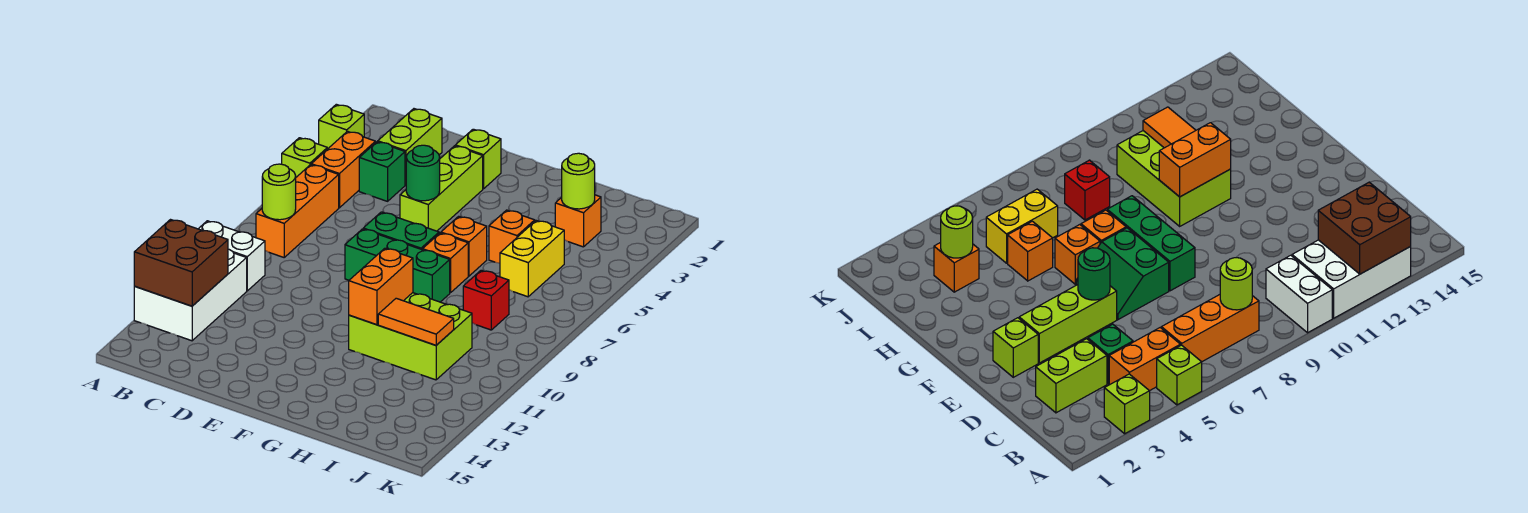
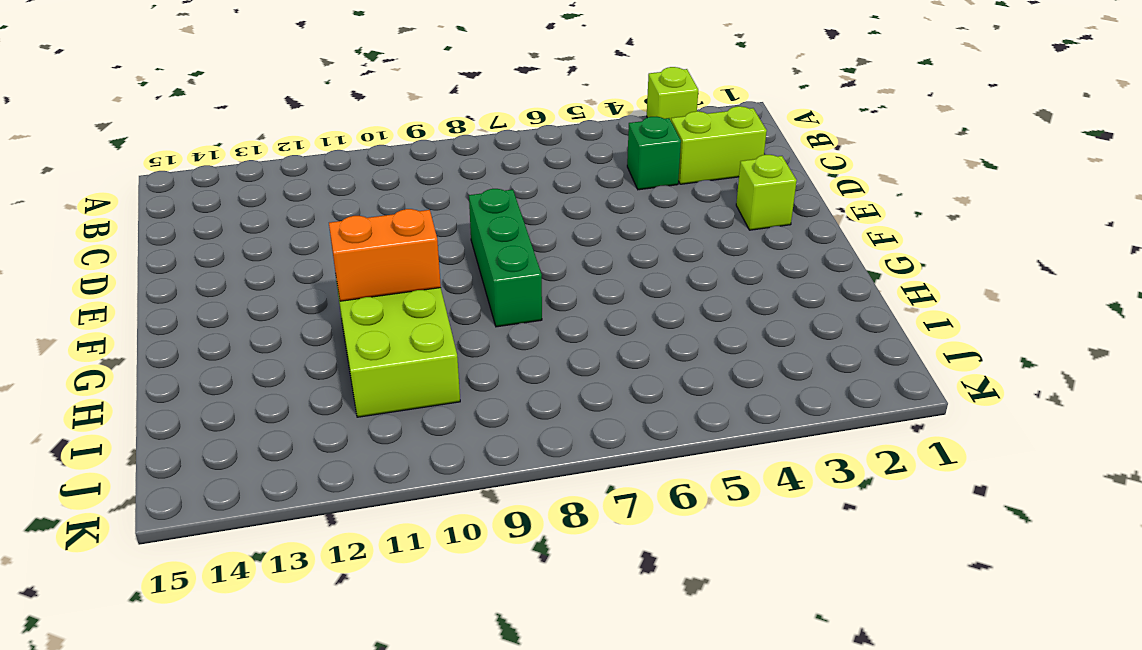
none -> lime 1x1 brick [282,138,327,177]
none -> white 1x2 brick [199,221,265,291]
none -> white 2x3 brick [134,249,247,341]

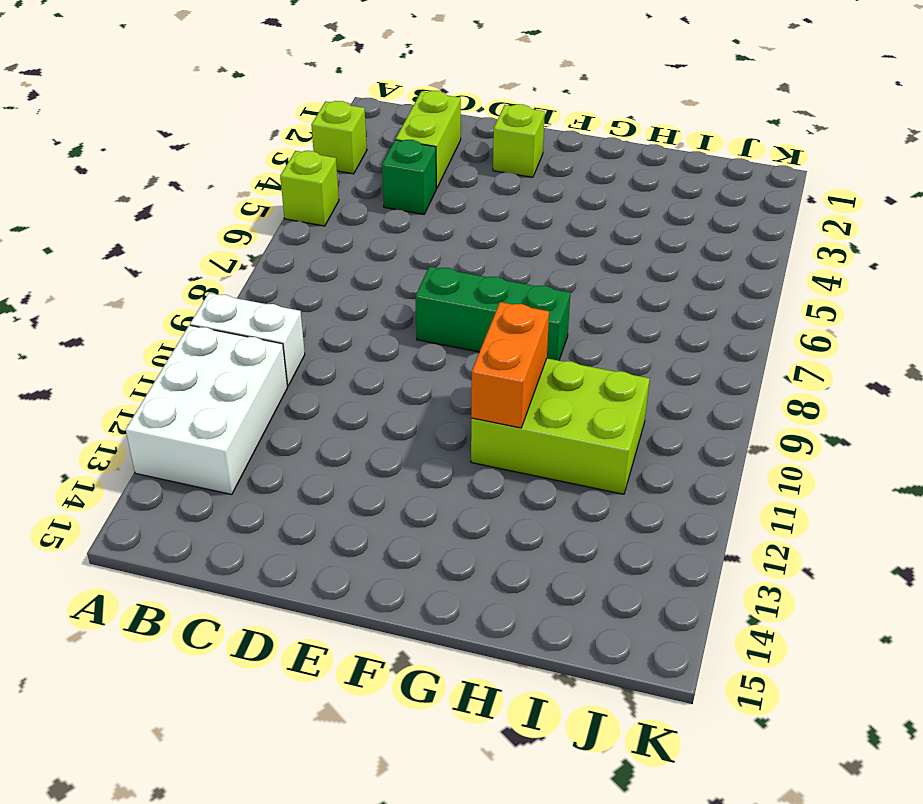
none -> orange 1x2 brick [311,131,375,208]
none -> orange 1x3 brick [256,165,339,257]
none -> lime 1x3 brick [400,146,483,231]

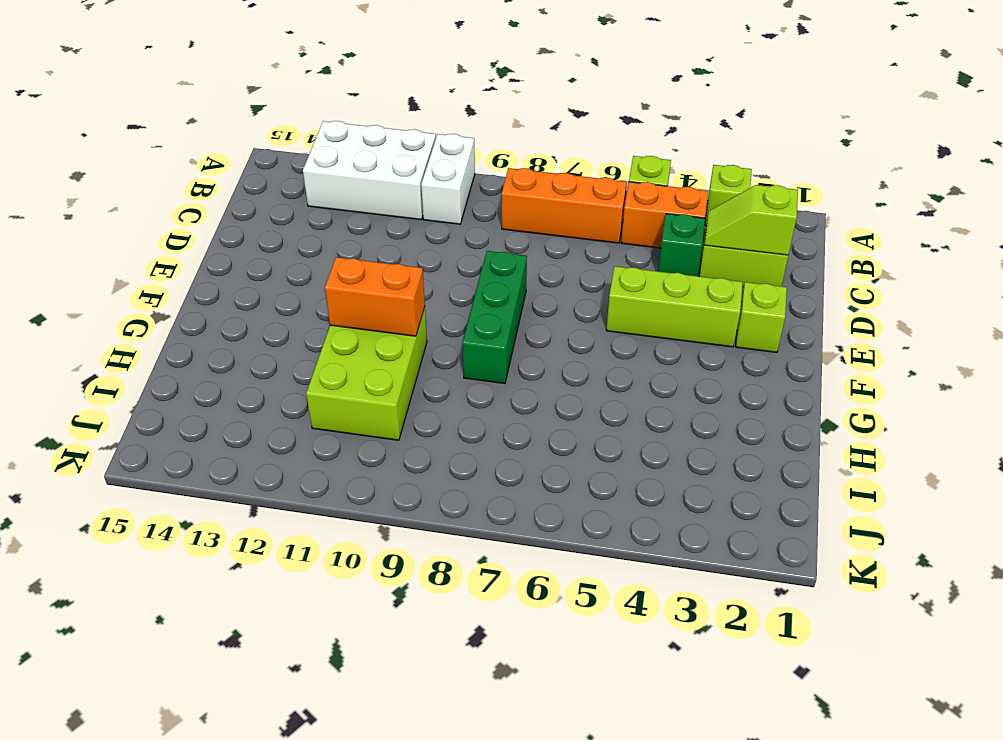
lime 1x2 slope [705,185,798,255] -> none
none -> green 2x2 slope [363,212,440,250]
none -> orange 1x1 brick [441,216,487,276]
none -> orange 1x1 brick [423,233,468,293]

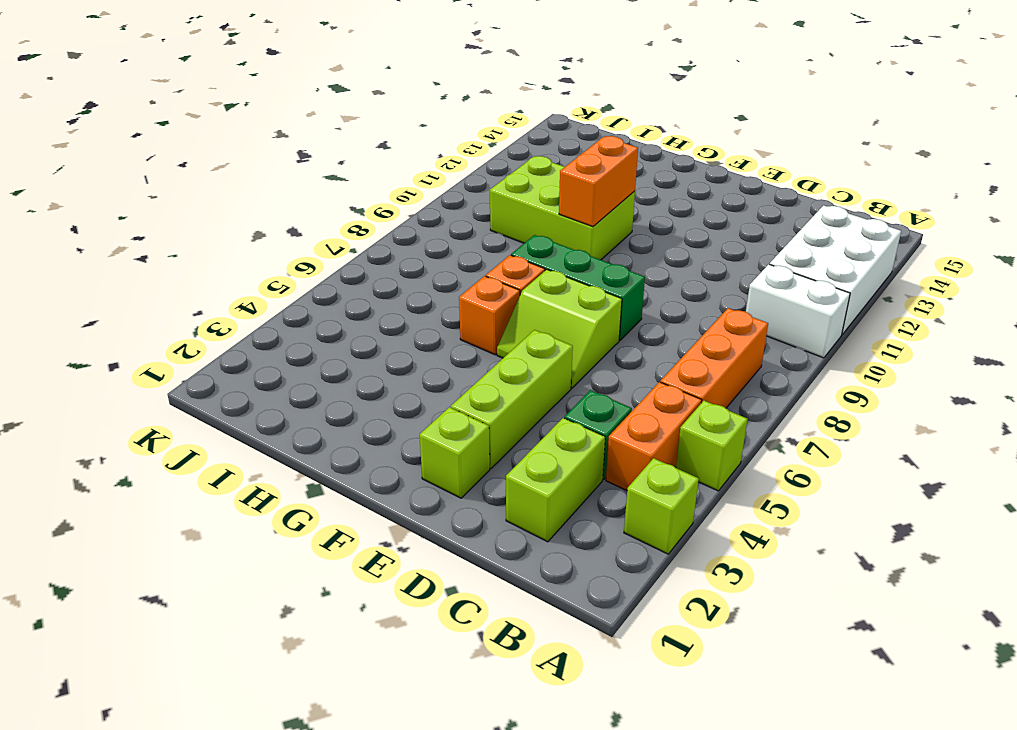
lime 2x2 slope [497,270,622,388] -> green 2x2 slope [363,212,440,250]
none -> orange 1x1 brick [489,210,535,263]
none -> orange 1x1 brick [555,195,601,247]
none -> yellow 1x2 brick [500,221,564,297]

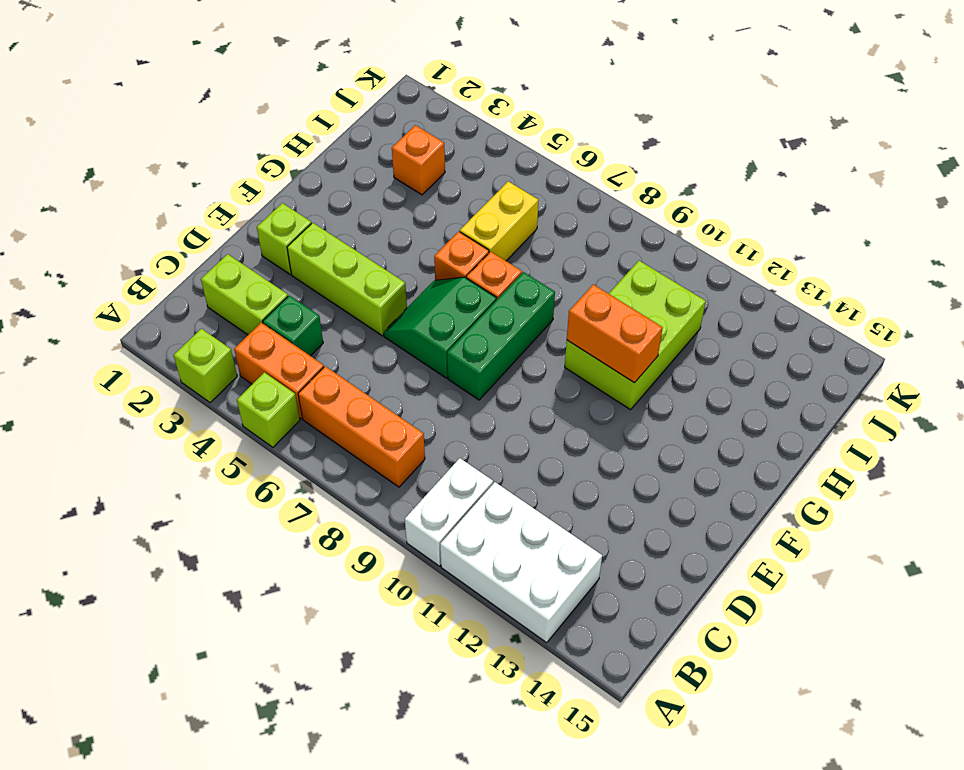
yellow 1x2 brick [460,181,538,261] -> yellow 1x2 brick turned to [500,221,564,297]
none -> orange 1x1 brick [489,210,535,263]
none -> red 1x1 brick [463,270,509,330]
none -> brown 2x2 brick [134,220,228,306]

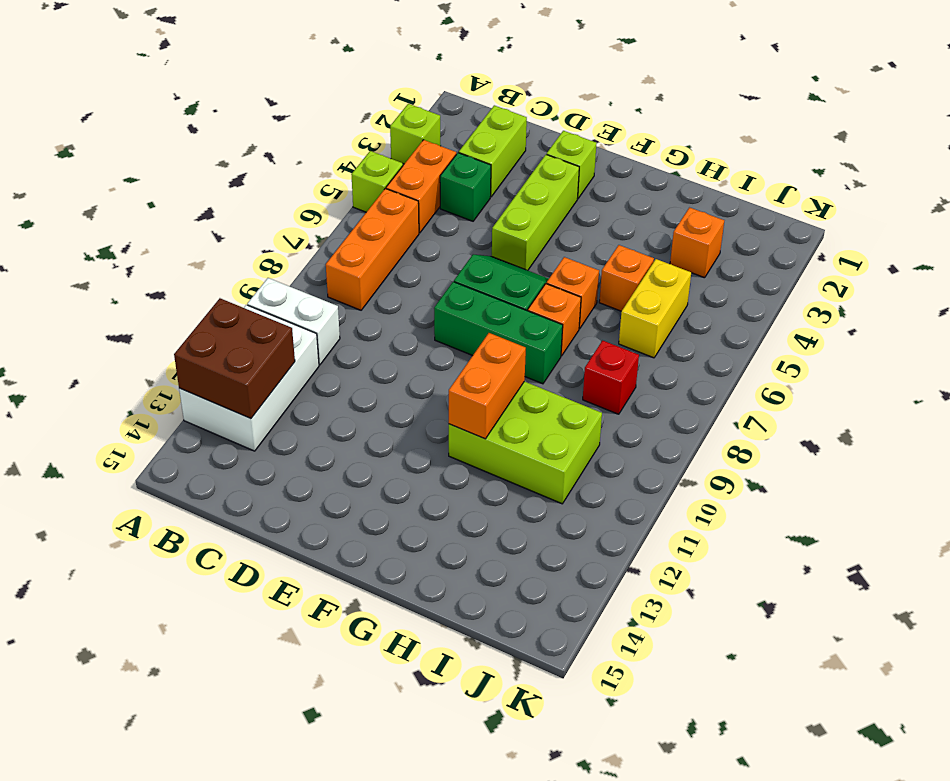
none -> lime 1x1 round brick [262,164,296,220]
none -> green 1x1 round brick [406,145,440,201]
none -> orange 1x2 tile [378,298,454,345]

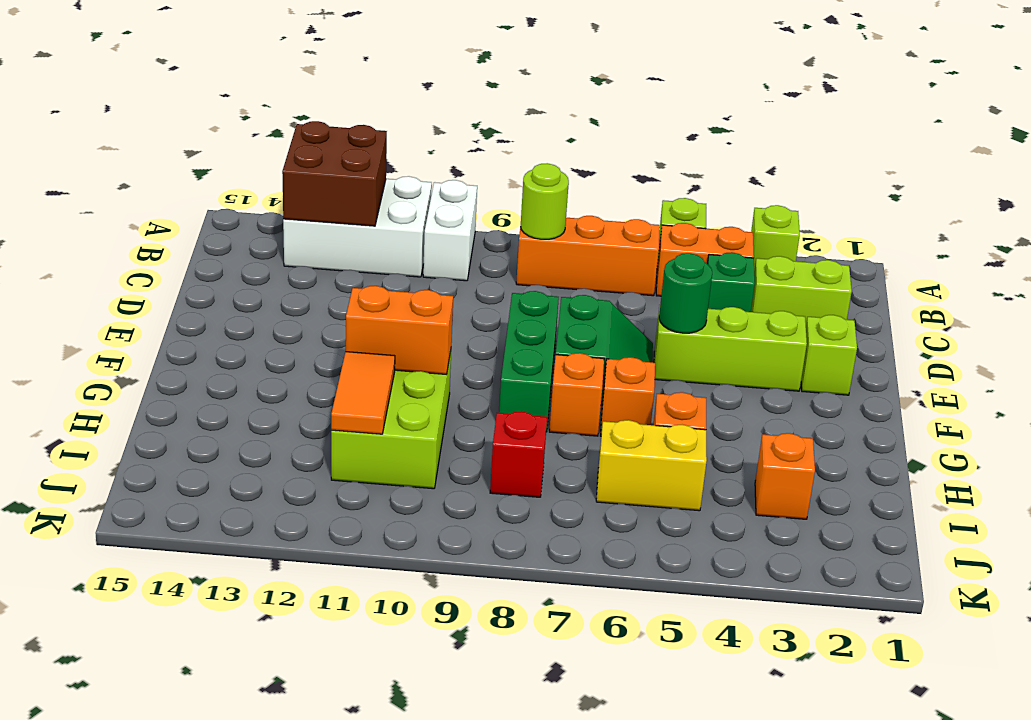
none -> lime 1x1 round brick [562,153,595,209]

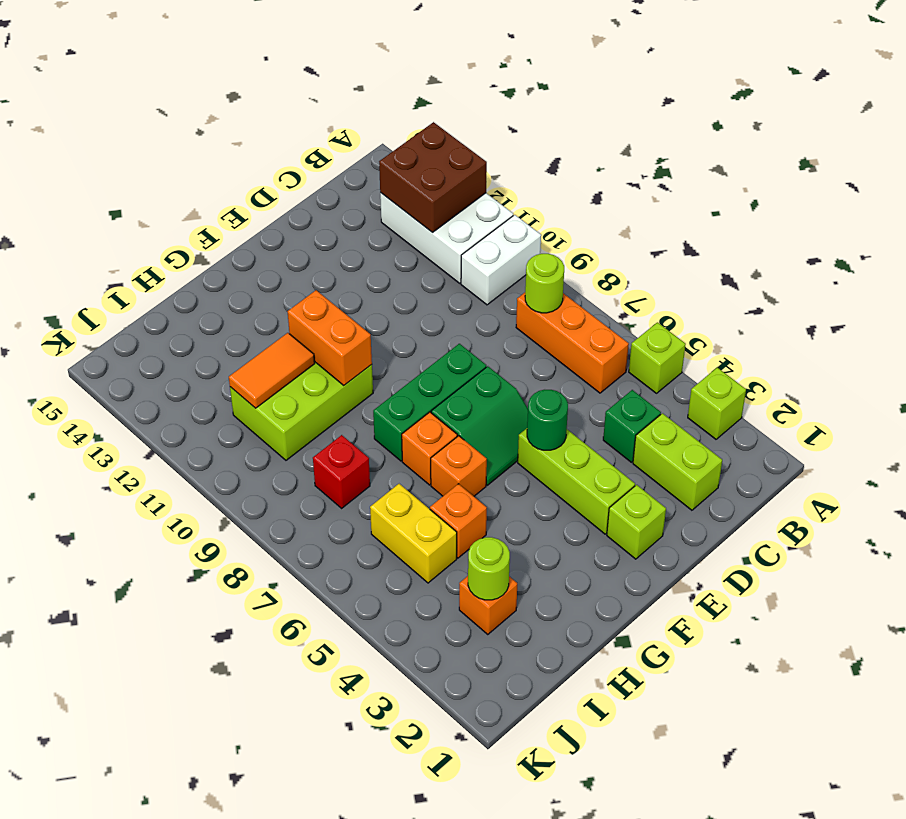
none -> orange 1x2 brick [311,131,375,208]

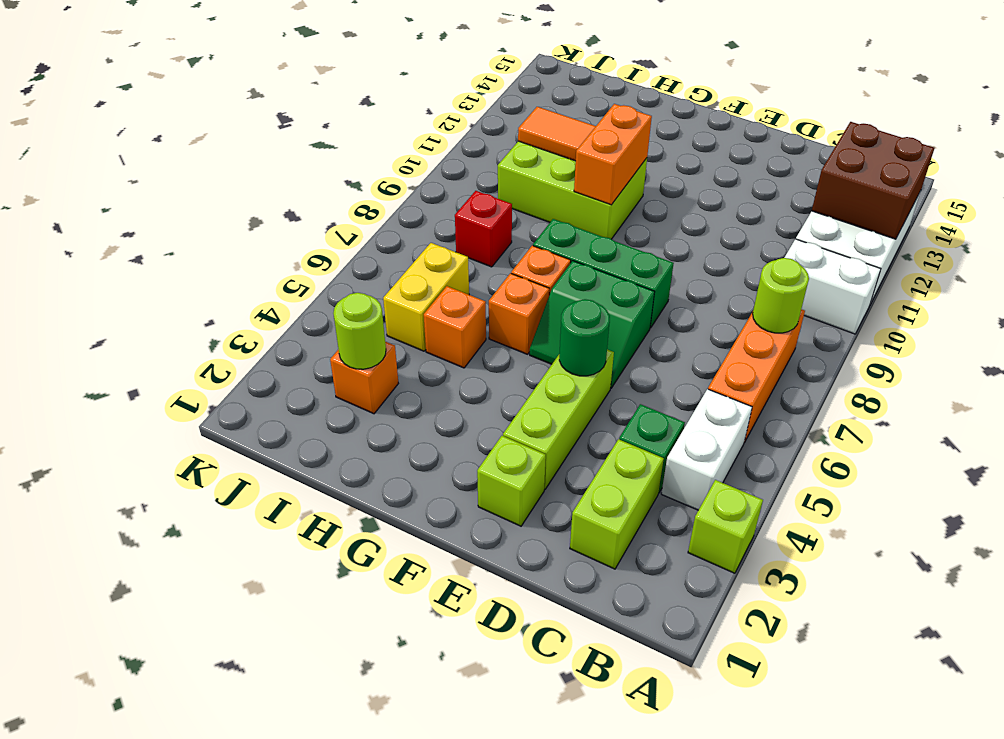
white 1x2 brick [661,389,752,510] -> orange 1x2 brick [311,131,375,208]
none -> lime 1x1 brick [282,138,327,177]

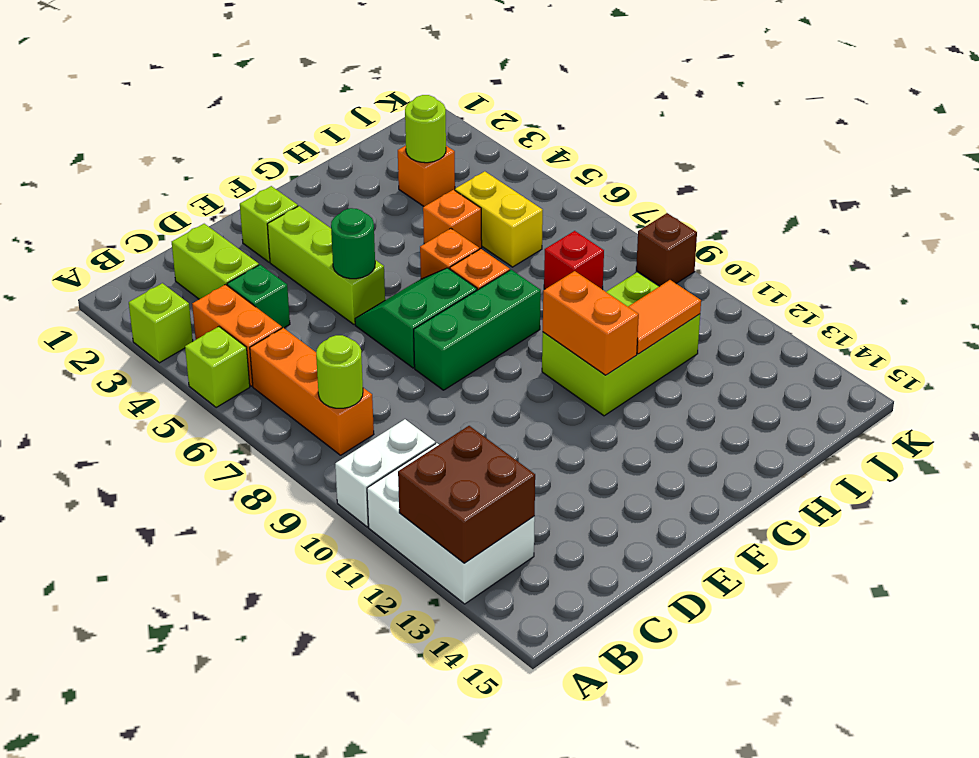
brown 1x1 brick [636,213,697,286] -> none

